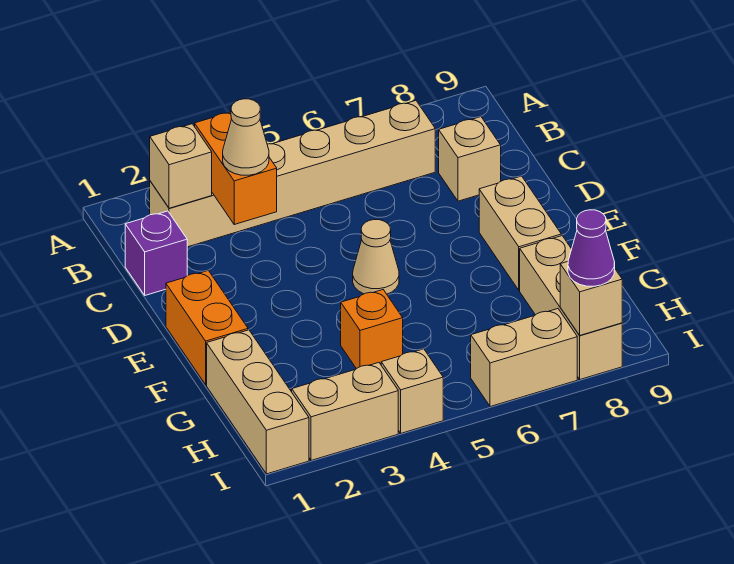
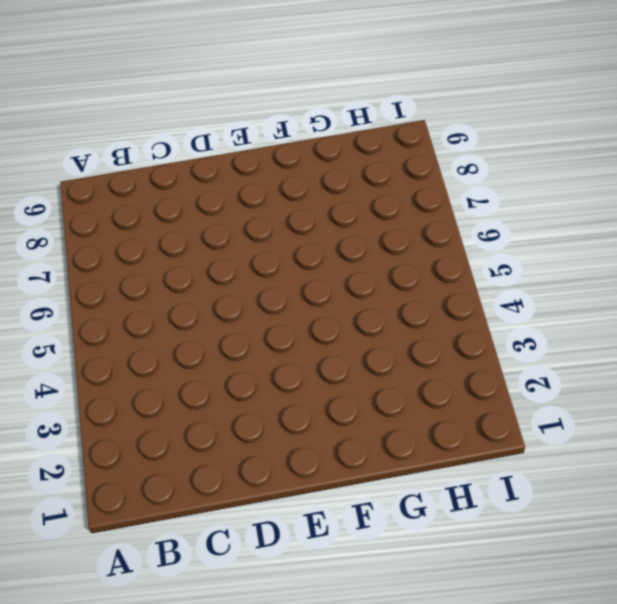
none -> tan 1x6 brick [150,101,435,247]
none -> purple 1x1 brick [125,211,187,295]
none -> tan 1x1 brick [439,117,501,201]

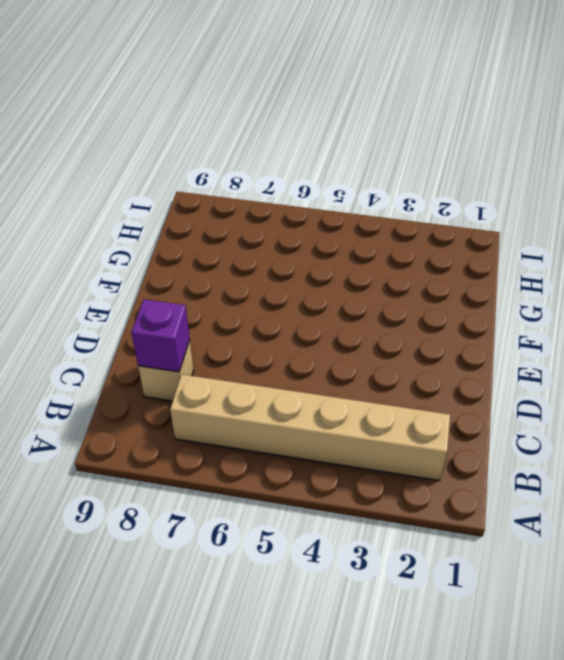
purple 1x1 brick [131,299,190,372] -> purple 1x1 brick moved to [125,211,187,295]
none -> orange 1x2 brick [166,270,248,385]
none -> tan 1x1 cone [353,220,399,294]
none -> tan 1x2 brick [479,176,562,290]

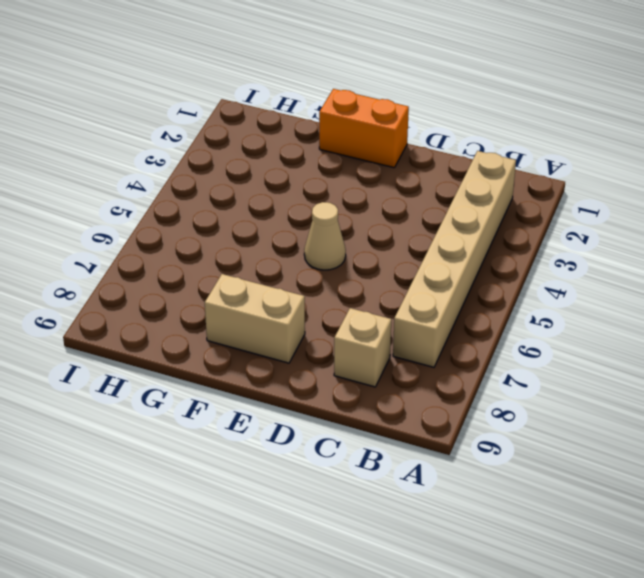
none -> purple 1x1 brick [125,211,187,295]
none -> tan 1x3 brick [207,330,309,474]
none -> orange 1x1 brick [341,290,403,369]

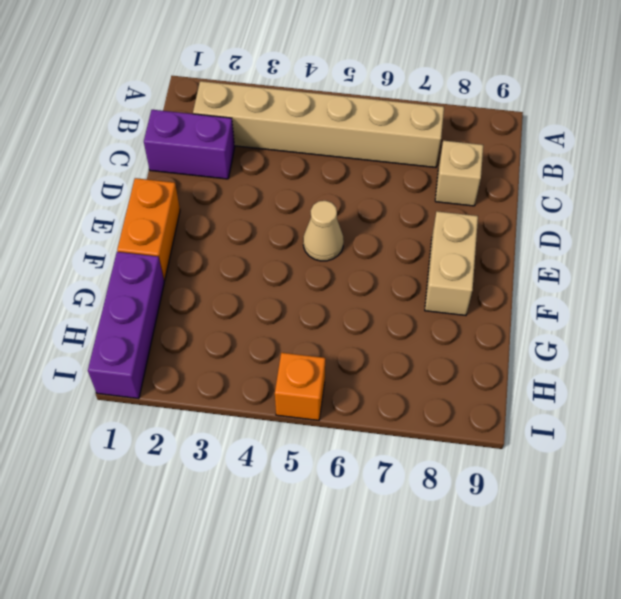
purple 1x2 brick [144,110,235,179] -> purple 1x1 brick [125,211,187,295]
purple 1x3 brick [88,252,164,399] -> tan 1x3 brick [207,330,309,474]
orange 1x1 brick [275,353,325,420] -> orange 1x1 brick moved to [341,290,403,369]
none -> tan 1x3 brick [520,236,622,379]
none -> tan 1x2 brick [292,363,398,460]
none -> tan 1x1 brick [381,349,443,433]

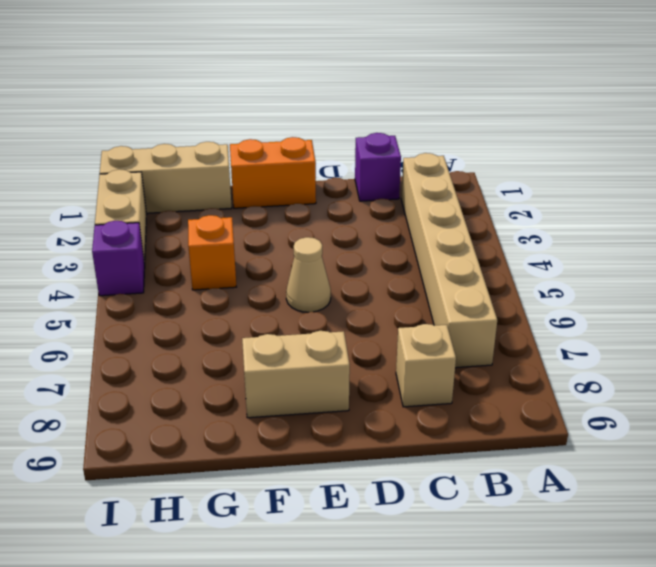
purple 1x1 brick [92,221,145,296] -> tan 1x1 brick [381,349,443,433]
none -> tan 1x3 brick [520,236,622,379]
none -> tan 1x2 brick [471,309,577,407]
none -> tan 1x1 brick [150,124,212,208]

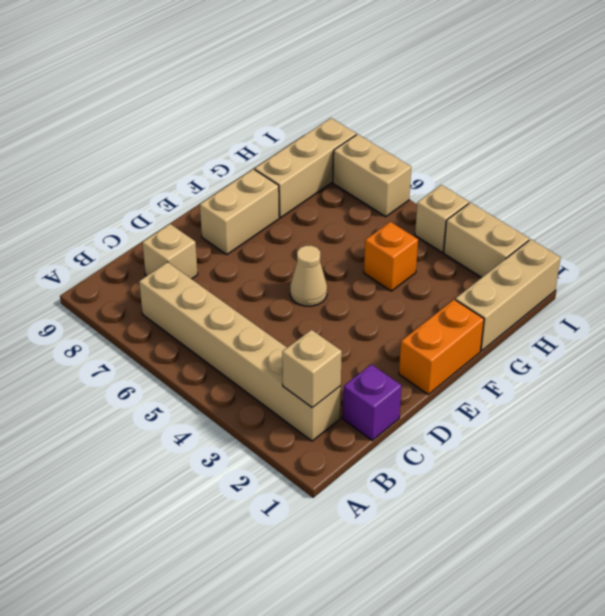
none -> orange 1x2 brick [195,112,277,224]
none -> tan 1x1 brick [560,262,622,335]
none -> tan 1x1 cone [223,99,269,175]

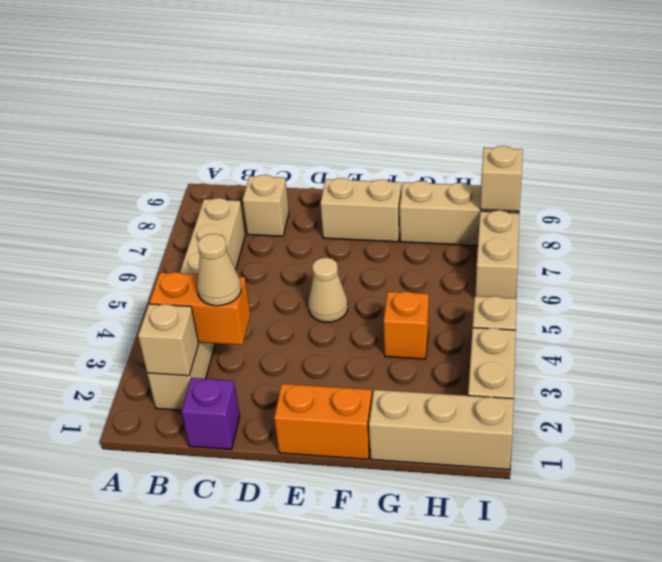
none -> purple 1x1 cone [568,210,615,286]

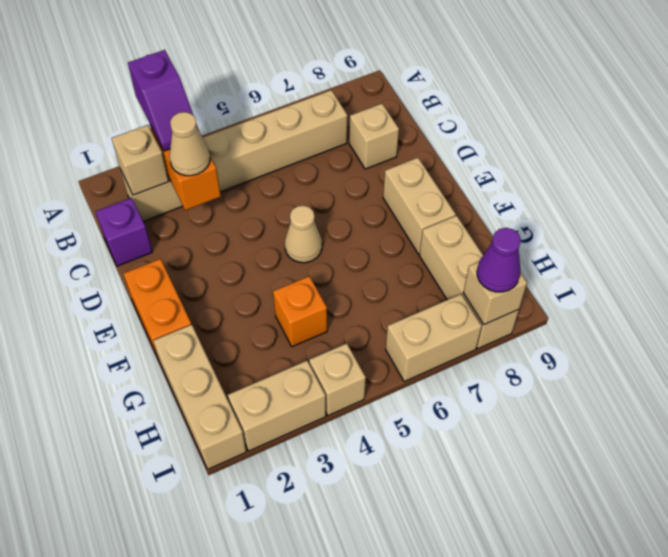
purple 1x2 slope [128,50,199,151] -> none

